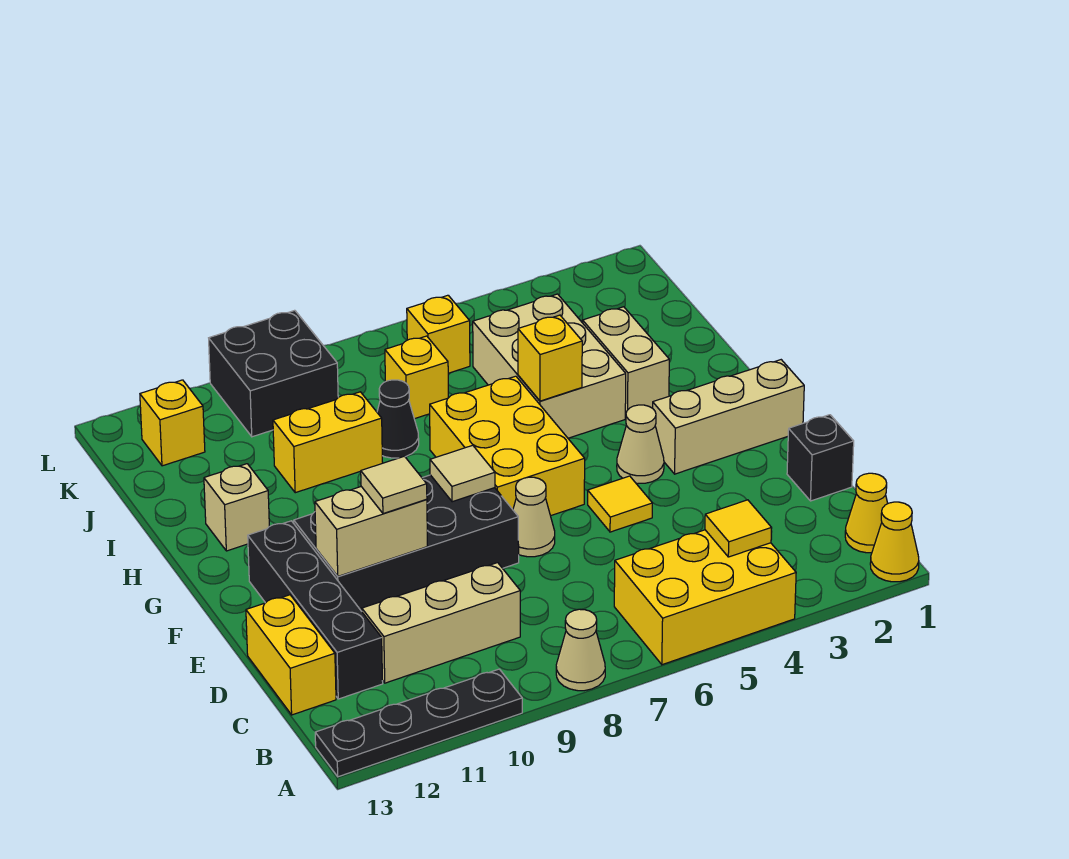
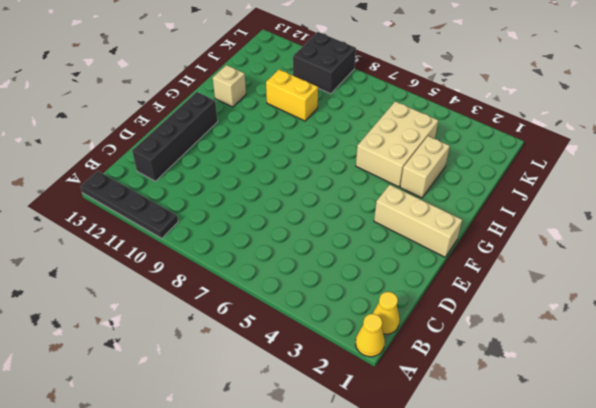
none -> yellow 2x3 brick [614,530,796,665]
none -> tan 1x1 cone [556,609,605,691]
none -> tan 1x3 brick [362,563,520,683]

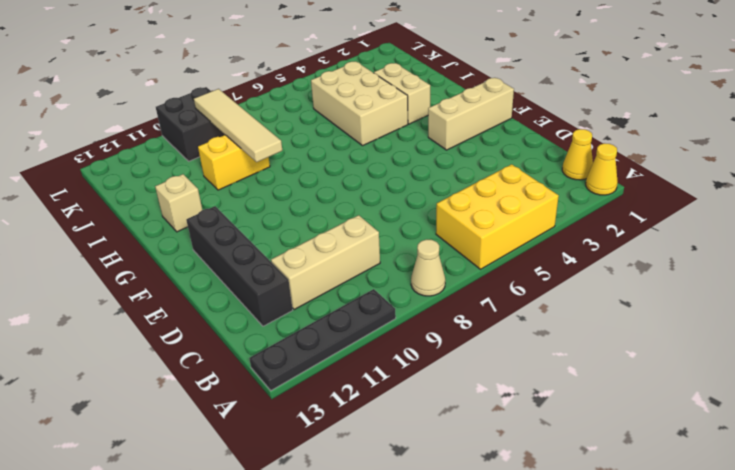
tan 1x4 tile [194,89,283,162] -> none
none -> yellow 1x2 brick [246,595,336,715]
none -> black 1x1 brick [787,415,854,501]
none -> yellow 1x1 tile [588,476,653,532]

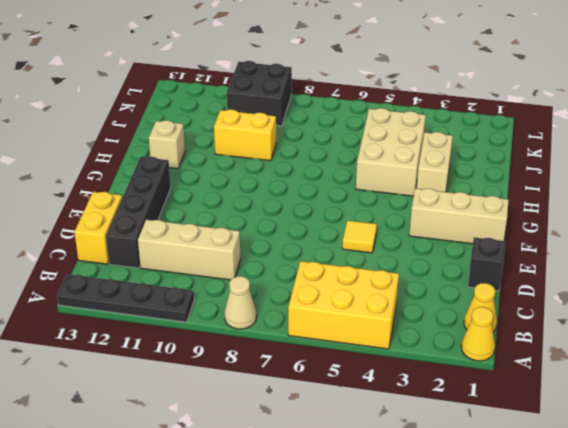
none -> tan 1x1 cone [513,477,555,557]
none -> black 2x4 brick [294,475,519,611]
none -> tan 1x1 cone [617,405,664,484]

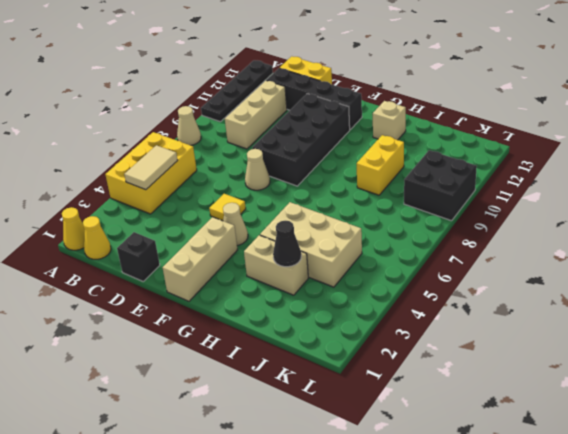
tan 1x2 tile [124,145,178,190] -> yellow 1x1 tile [705,500,772,557]
black 1x1 cone [273,221,301,267] -> black 1x1 cone moved to [377,380,419,458]
none -> yellow 2x3 brick [430,376,585,516]
none -> yellow 1x1 brick [385,336,448,419]
none -> yellow 1x1 brick [407,295,470,373]

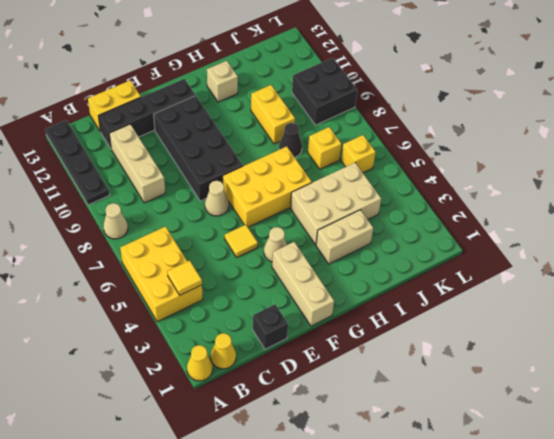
none -> yellow 1x1 brick [140,380,205,466]
none -> tan 1x2 brick [315,487,427,576]
none -> tan 1x1 tile [430,445,495,502]

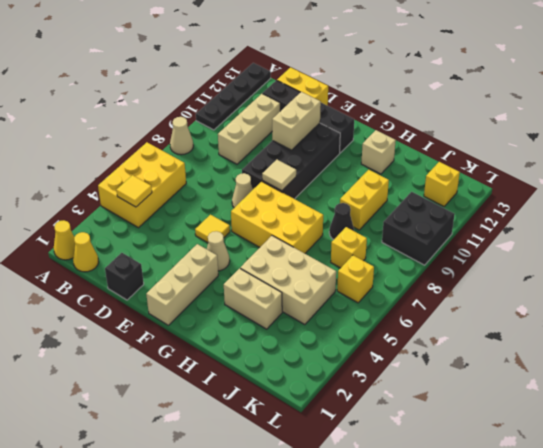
none -> yellow 1x1 brick [518,315,582,401]
none -> tan 1x1 tile [361,456,427,514]

